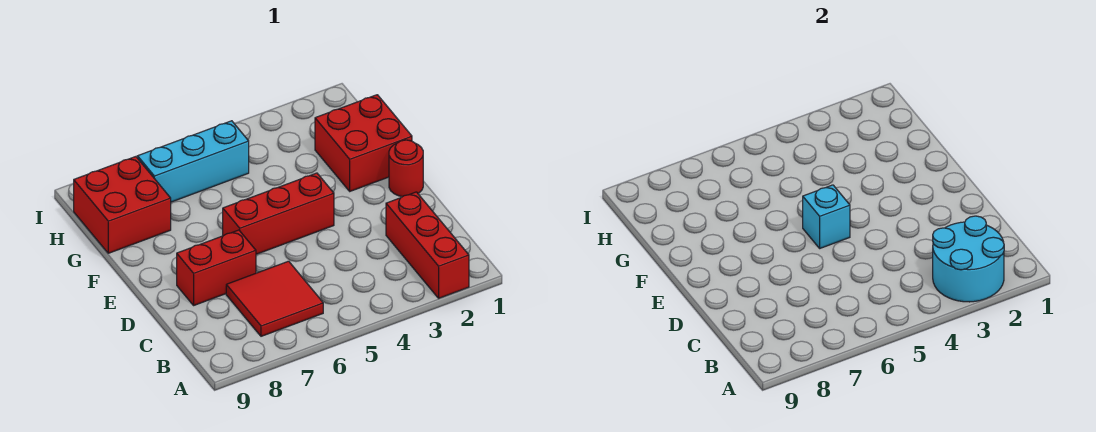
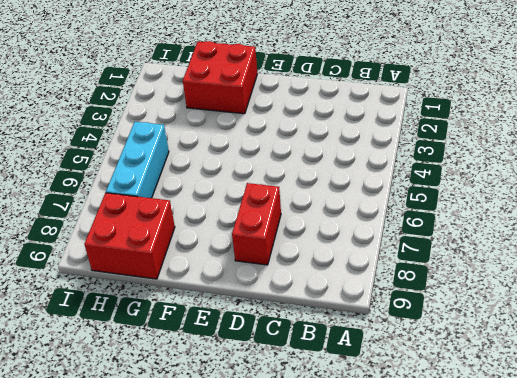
none -> red 1x3 brick [386,192,469,298]
none -> red 2x2 tile [226,261,323,336]

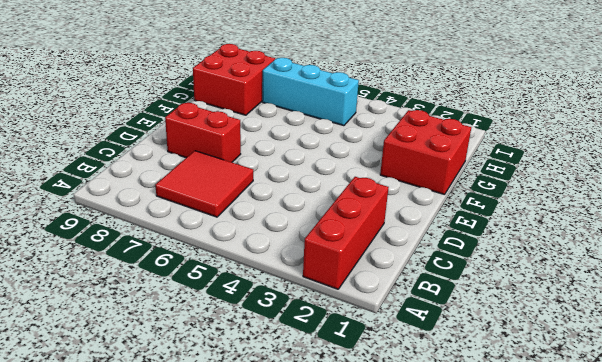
none -> red 1x1 round brick [389,140,423,197]
none -> red 1x3 brick [223,173,334,254]

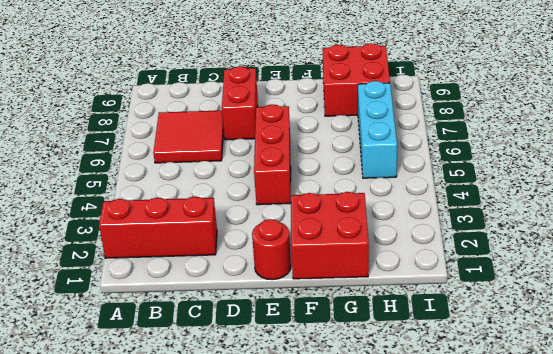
none -> cyan 2x2 round brick [933,216,1004,302]
none -> cyan 1x1 brick [803,185,850,248]

